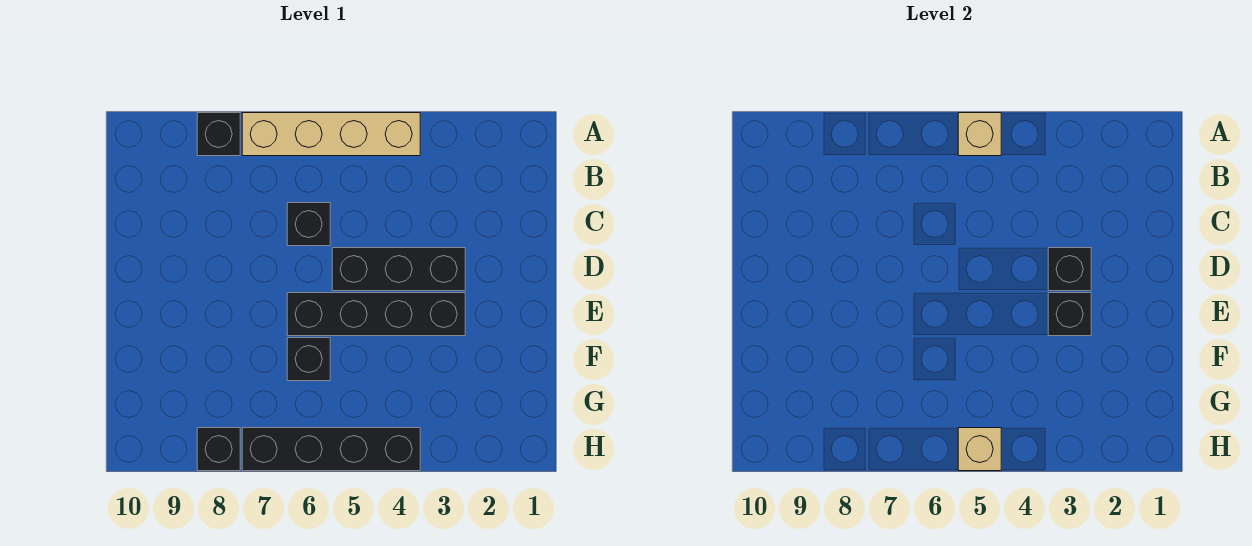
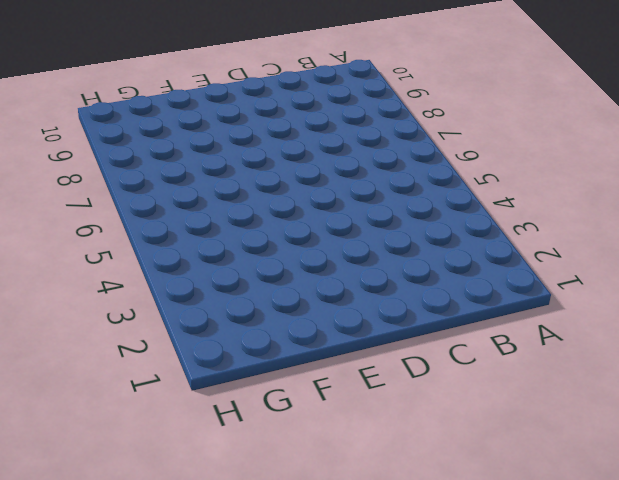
none -> tan 1x4 brick [242,113,420,156]
none -> black 1x1 brick [197,113,240,156]
none -> black 1x1 brick [287,203,330,246]

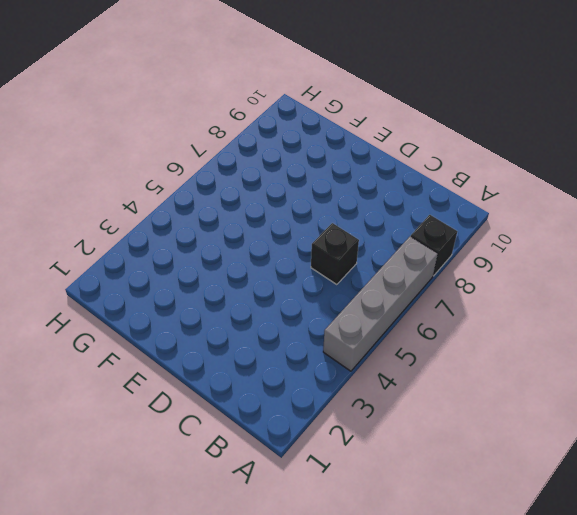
grey 1x4 brick [323,237,438,371] -> tan 1x4 brick [242,113,420,156]
none -> black 1x3 brick [332,248,465,291]
none -> black 1x4 brick [287,293,465,336]
none -> black 1x1 brick [287,338,330,381]

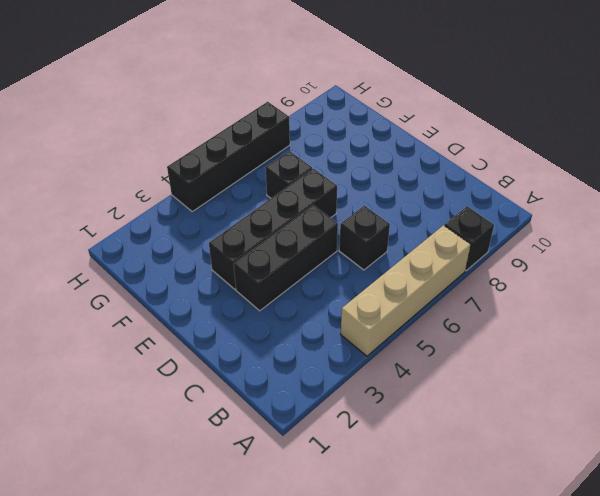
none -> black 1x1 brick [197,428,240,471]
none -> tan 1x1 brick [958,113,1001,156]
none -> black 1x1 brick [1048,248,1091,291]

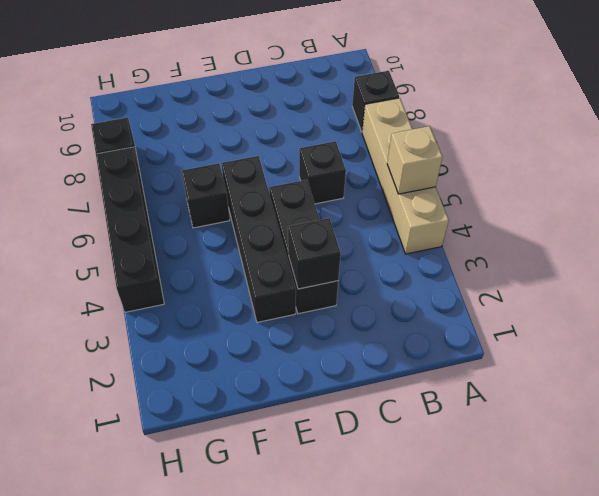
none -> black 1x1 brick [1048,293,1091,336]
none -> tan 1x1 brick [958,428,1001,471]

